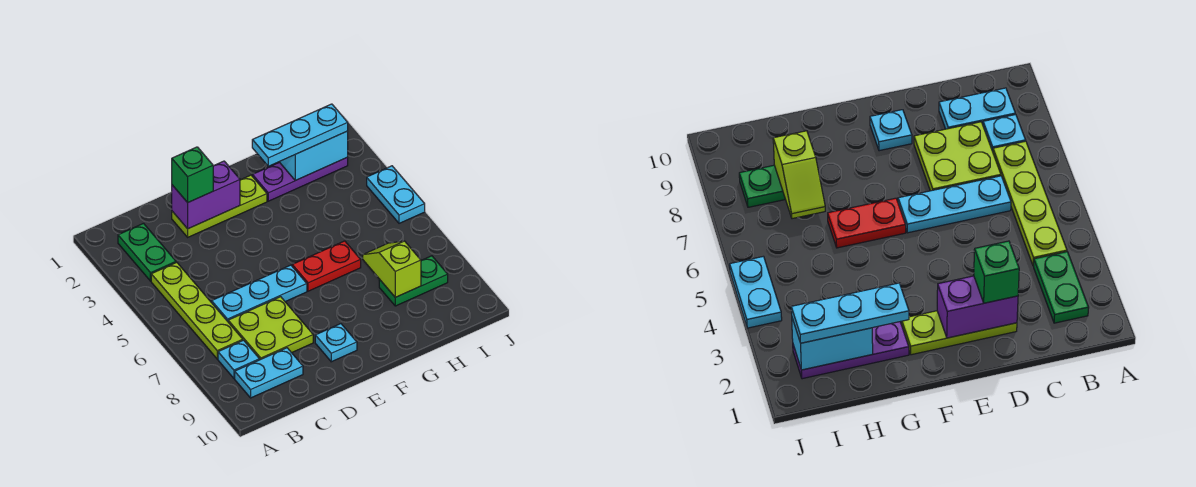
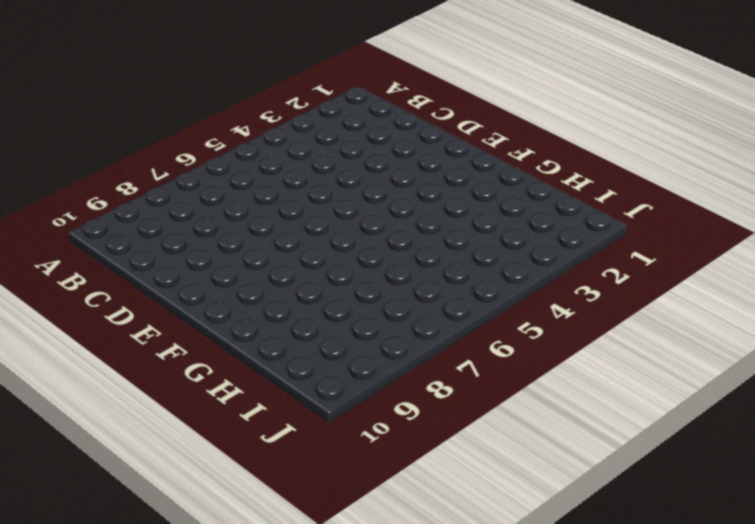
none -> green 1x2 plate [118,223,176,281]
none -> lime 1x4 plate [151,262,243,359]
none -> cyan 1x1 plate [218,340,259,378]

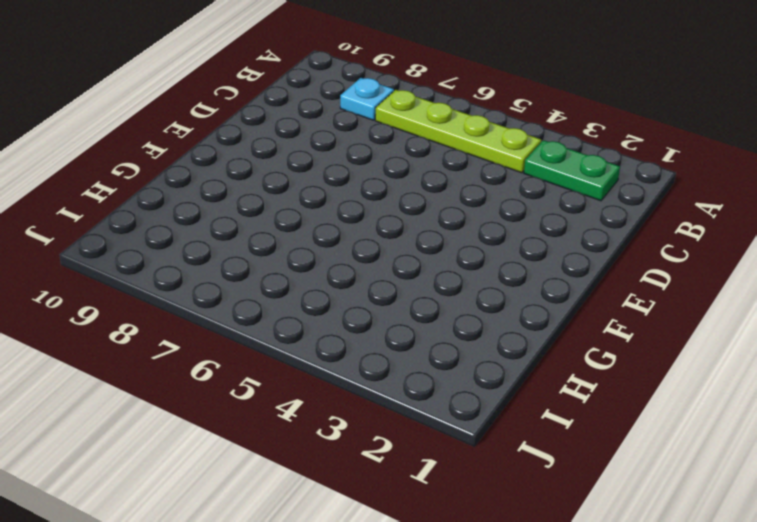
none -> cyan 1x2 plate [235,348,303,398]
none -> cyan 1x3 plate [212,265,307,321]
none -> lime 2x2 plate [228,297,313,360]

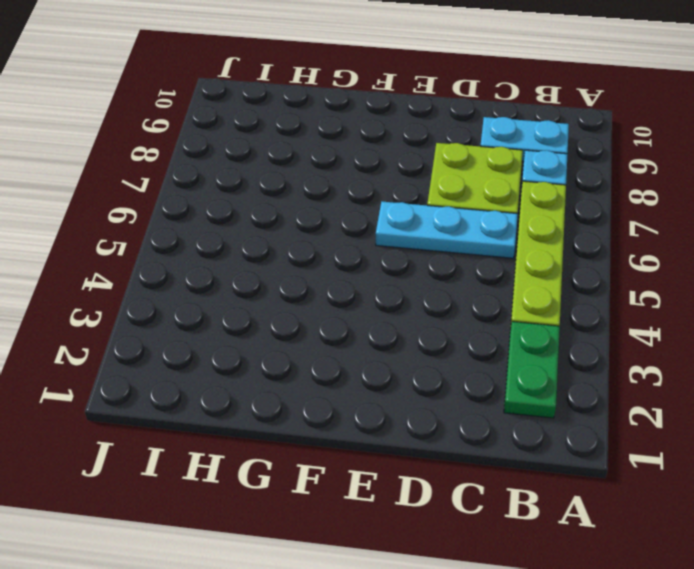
none -> lime 1x3 plate [172,175,267,237]
none -> cyan 1x1 plate [315,324,357,362]
none -> red 1x2 plate [292,241,361,291]

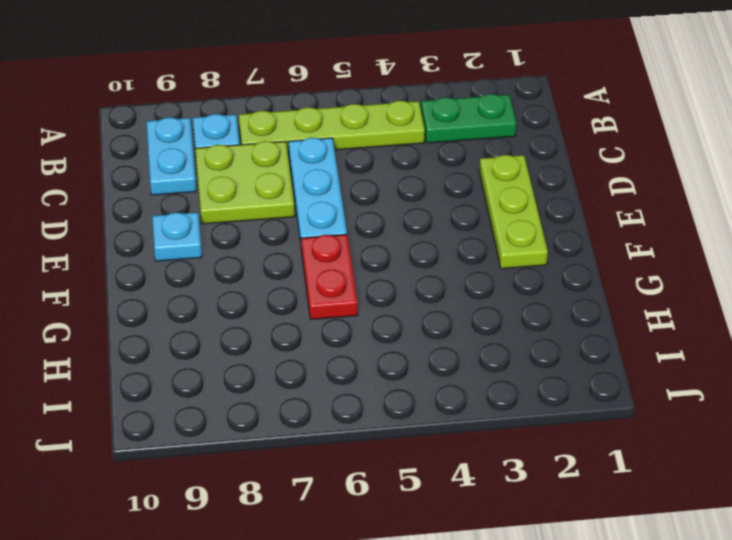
none -> purple 1x3 plate [252,157,348,201]
none -> green 1x2 plate [379,256,448,306]
none -> cyan 1x2 plate [367,166,425,223]

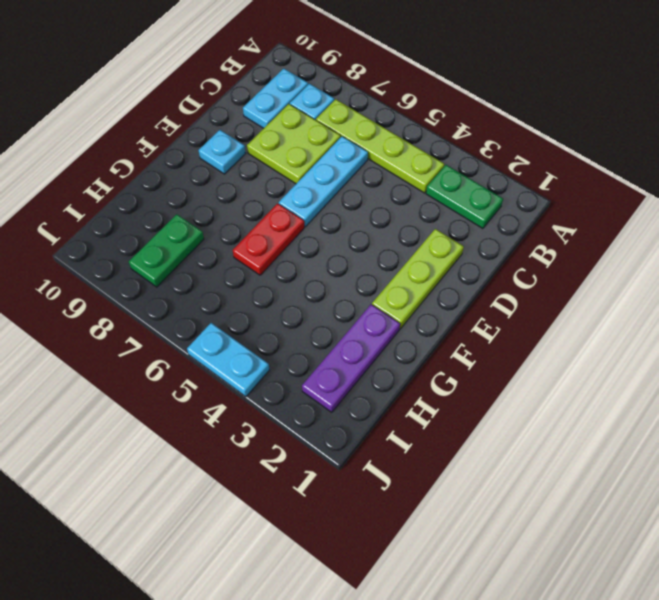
none -> purple 1x2 brick [172,161,240,229]
none -> cyan 1x2 brick [279,131,348,181]
none -> lime 1x2 slope [363,241,421,297]

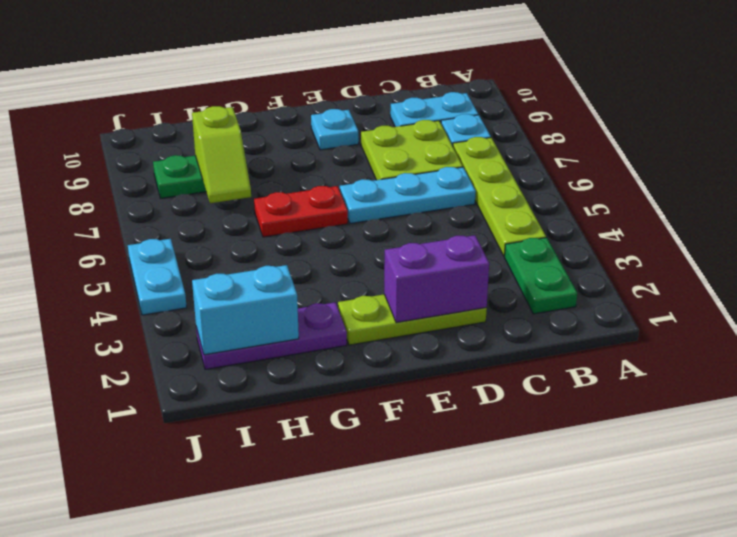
none -> green 1x1 brick [172,147,213,203]
none -> cyan 1x3 plate [252,104,348,166]

